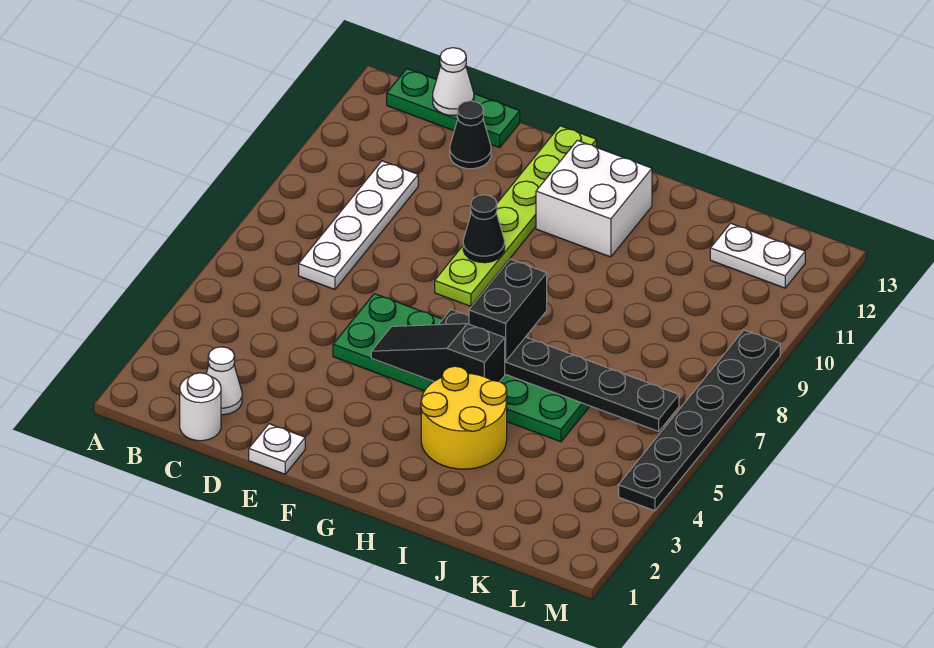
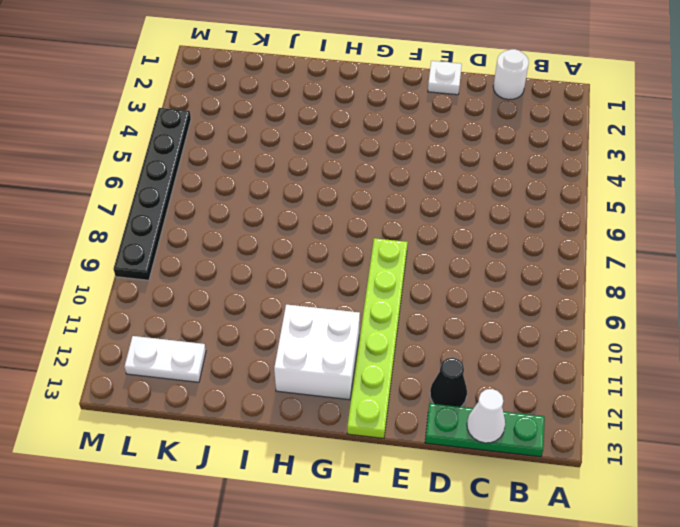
none -> white 1x1 cone [206,347,242,415]
none -> white 1x4 plate [299,161,418,289]
none -> green 2x6 plate [333,294,590,442]

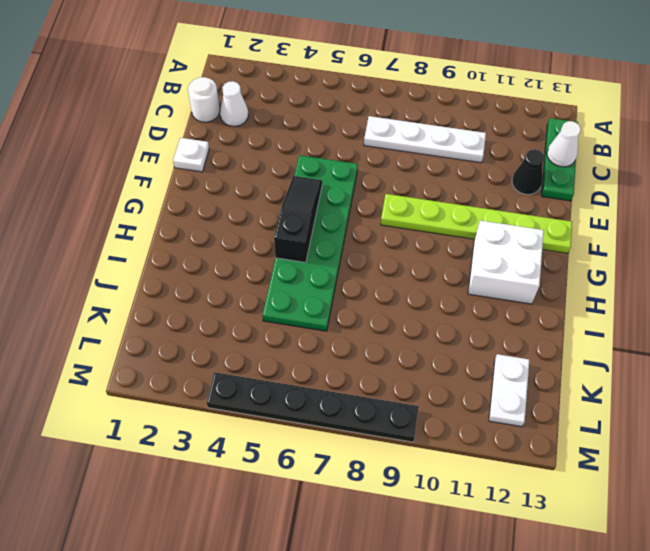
none -> yellow 2x2 round brick [421,366,507,469]
none -> black 1x1 cone [463,195,505,263]
none -> black 1x6 plate [439,310,679,431]

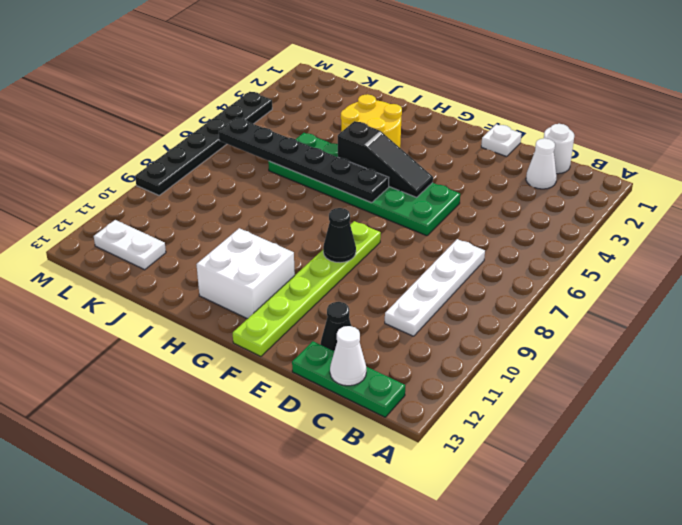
none -> black 1x2 brick [469,259,547,361]

